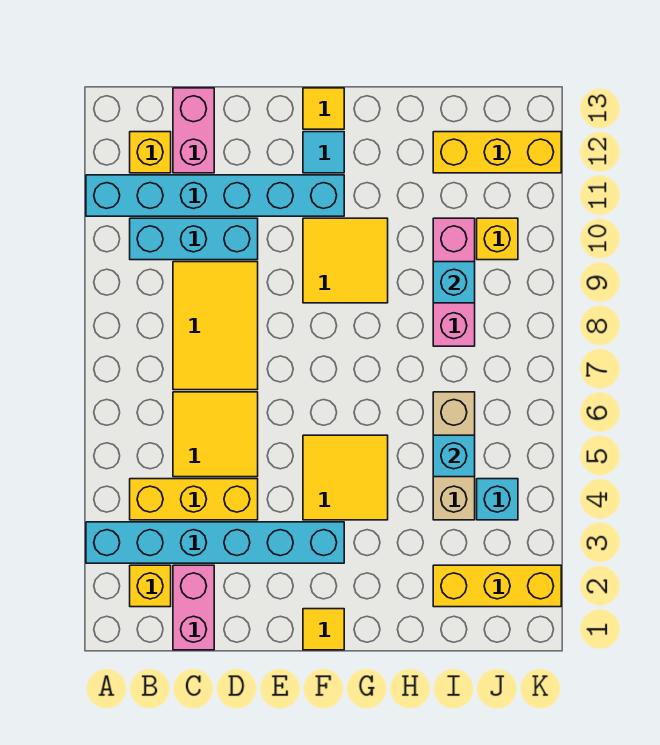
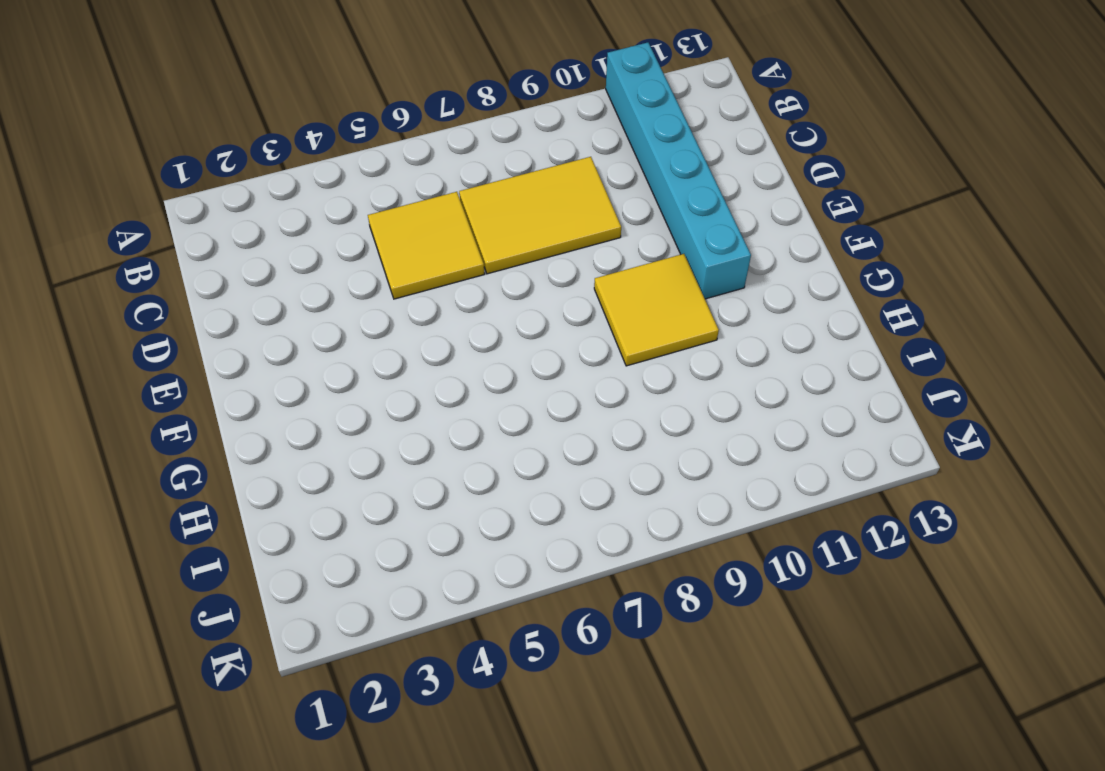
none -> cyan 1x6 brick [86,522,344,563]
none -> yellow 1x1 brick [130,565,171,607]
none -> yellow 1x3 brick [130,479,258,520]

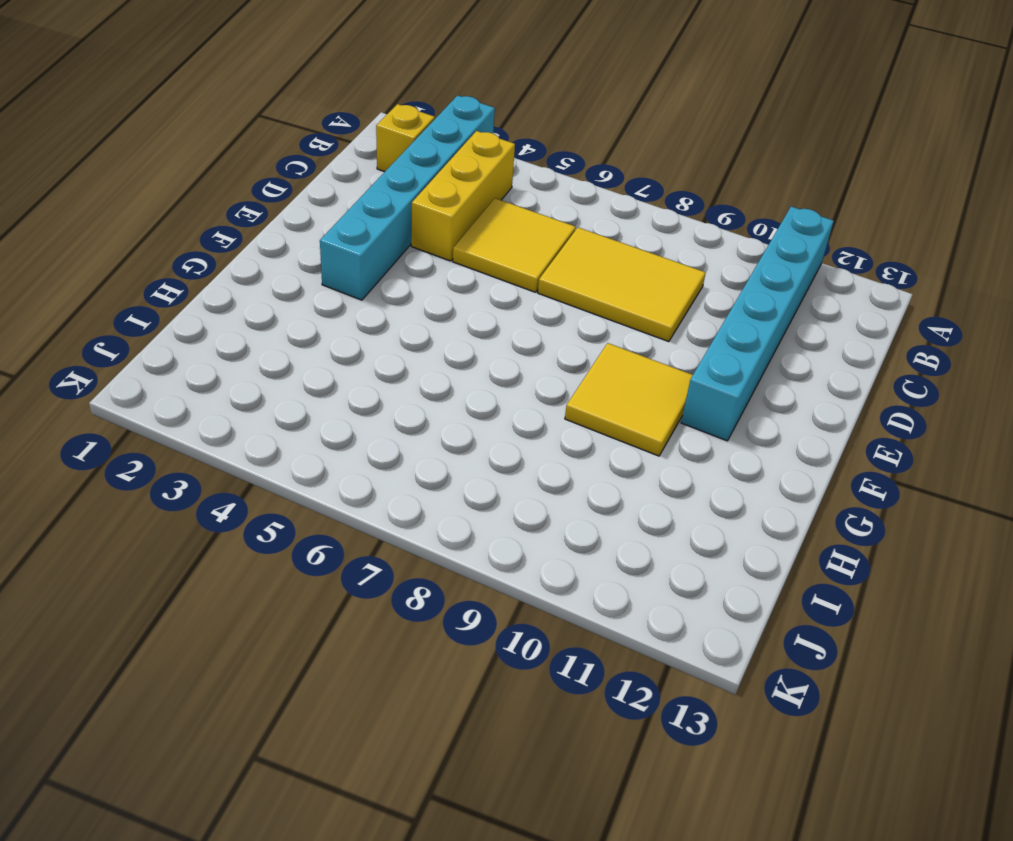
none -> cyan 1x3 brick [130,218,258,260]
none -> yellow 1x1 brick [130,132,171,173]
none -> pink 1x2 brick [173,565,214,650]

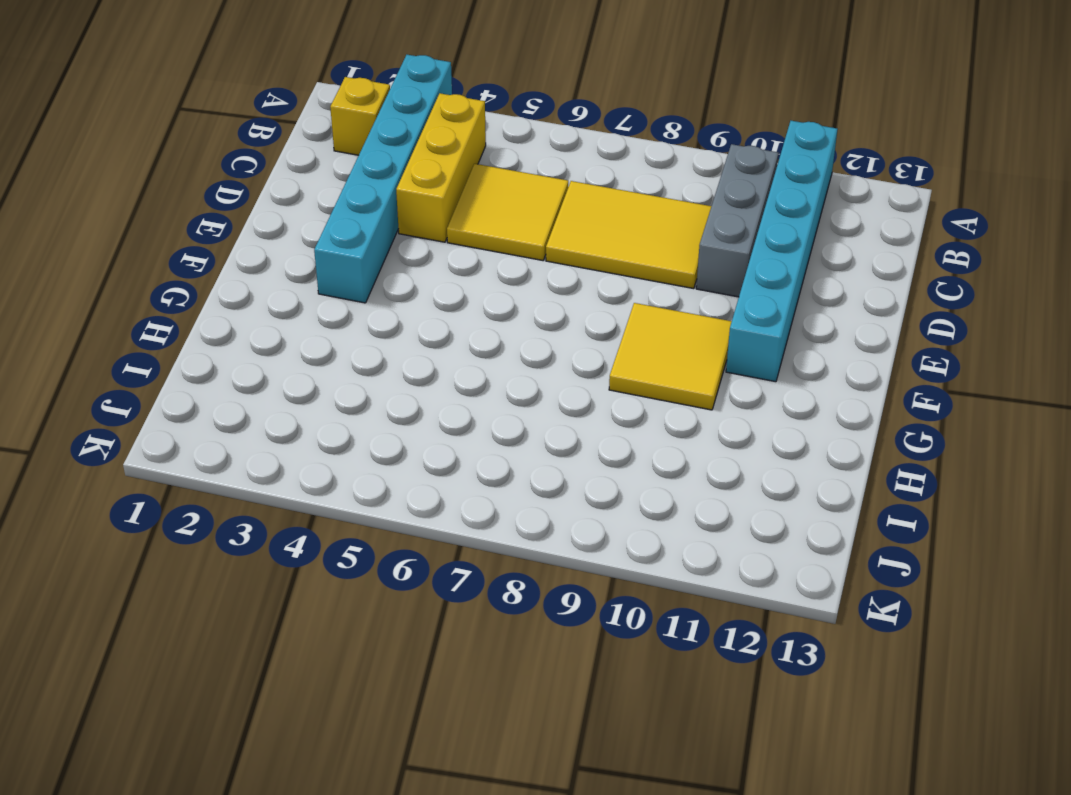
grey 1x3 brick [696,144,778,297] -> cyan 1x3 brick [130,218,258,260]
none -> yellow 1x1 brick [130,132,171,173]
none -> pink 1x2 brick [173,565,214,650]
none -> pink 1x2 brick [173,88,214,173]

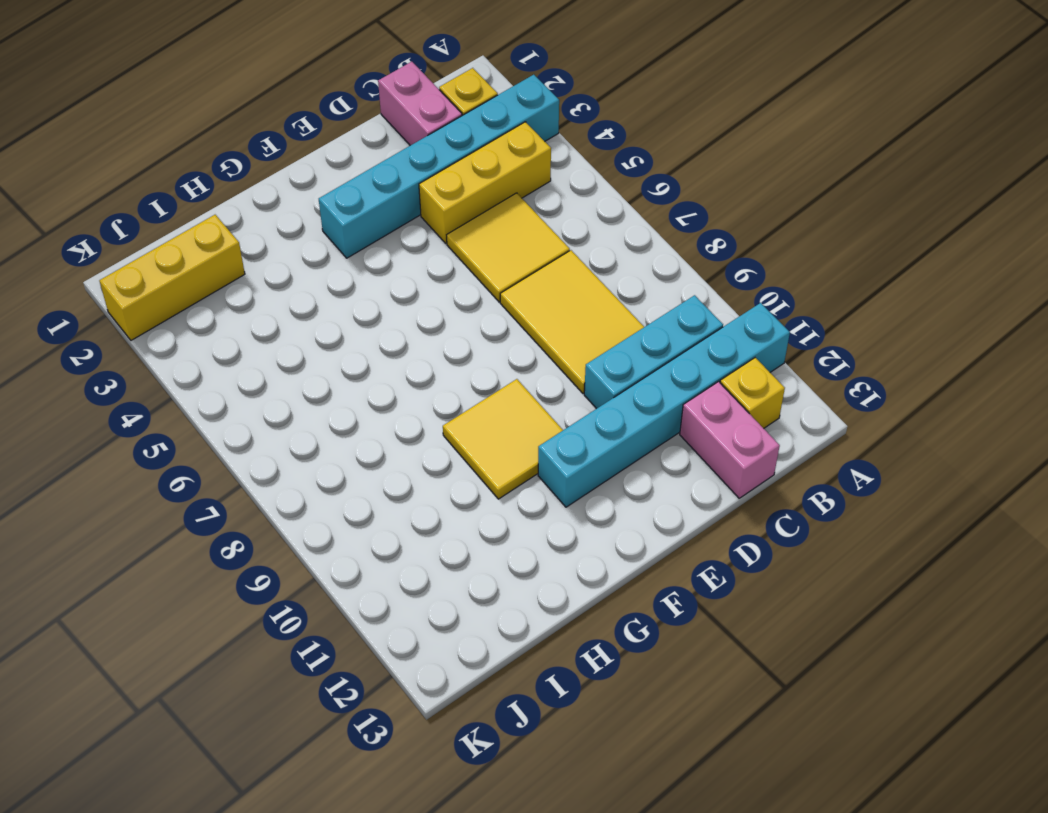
none -> yellow 1x1 tile [303,609,344,650]
none -> yellow 2x2 tile [303,435,388,520]
none -> cyan 1x1 tile [303,132,344,173]

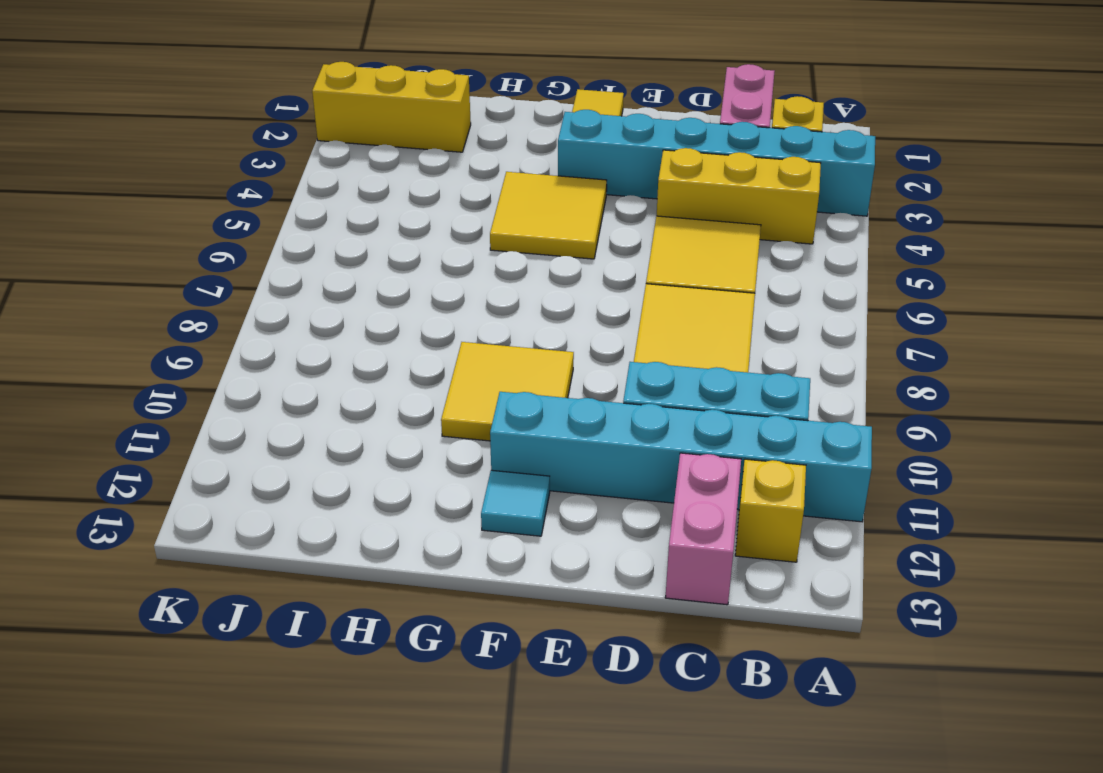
none -> yellow 1x1 tile [303,88,344,129]
none -> tan 1x3 brick [433,392,475,520]
none -> pink 1x3 brick [433,218,475,346]

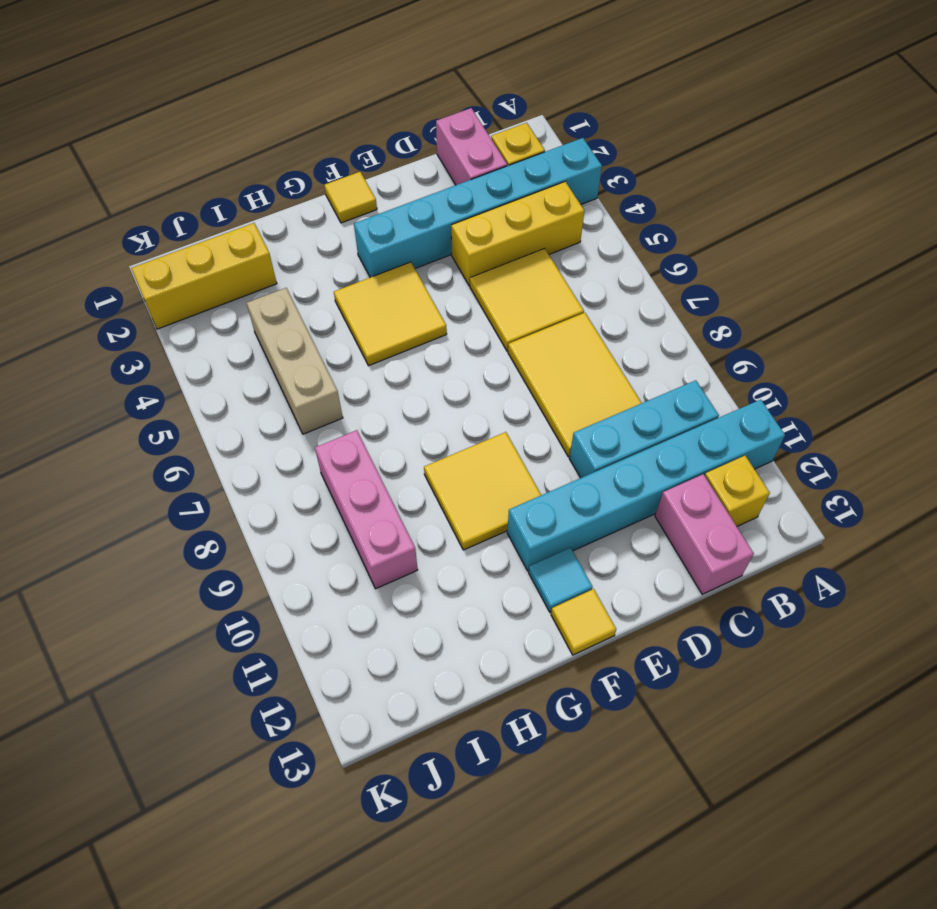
none -> yellow 1x3 brick [433,132,561,173]
none -> cyan 1x1 brick [477,479,518,520]
none -> yellow 1x1 brick [477,218,518,260]

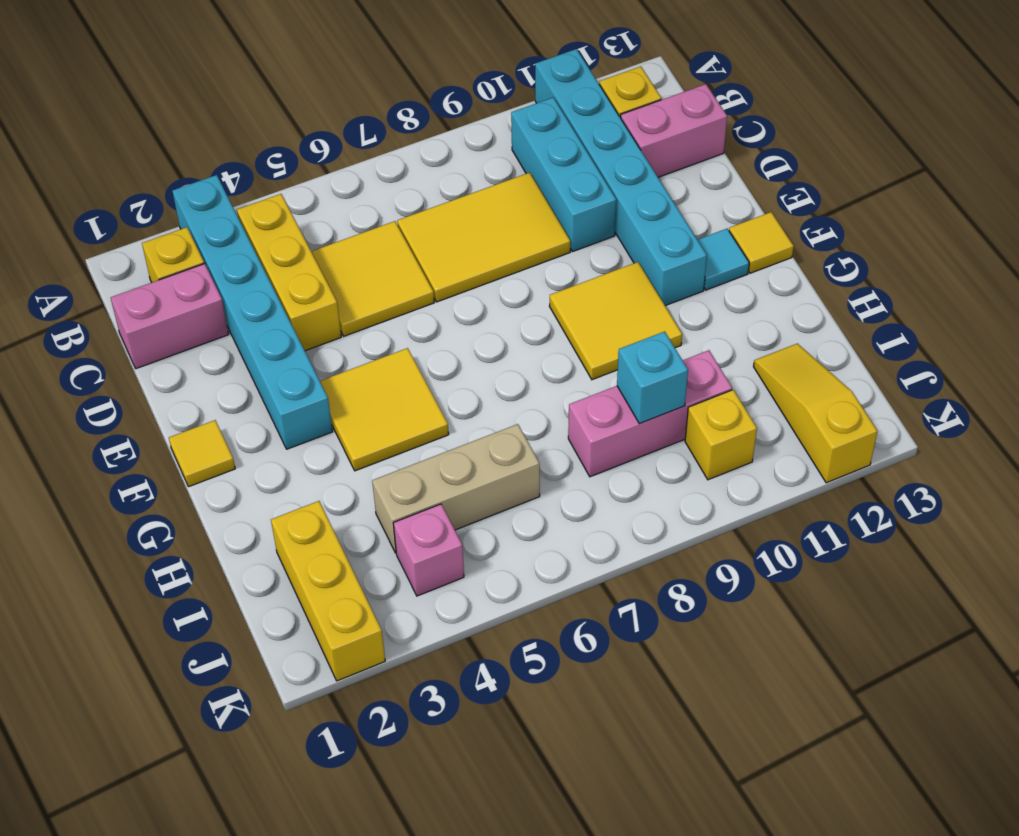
yellow 1x3 slope [753,344,877,483] -> yellow 1x3 brick [433,132,561,173]
pink 1x1 brick [393,504,464,596] -> cyan 1x1 brick [477,479,518,520]
none -> cyan 1x1 brick [433,435,475,477]

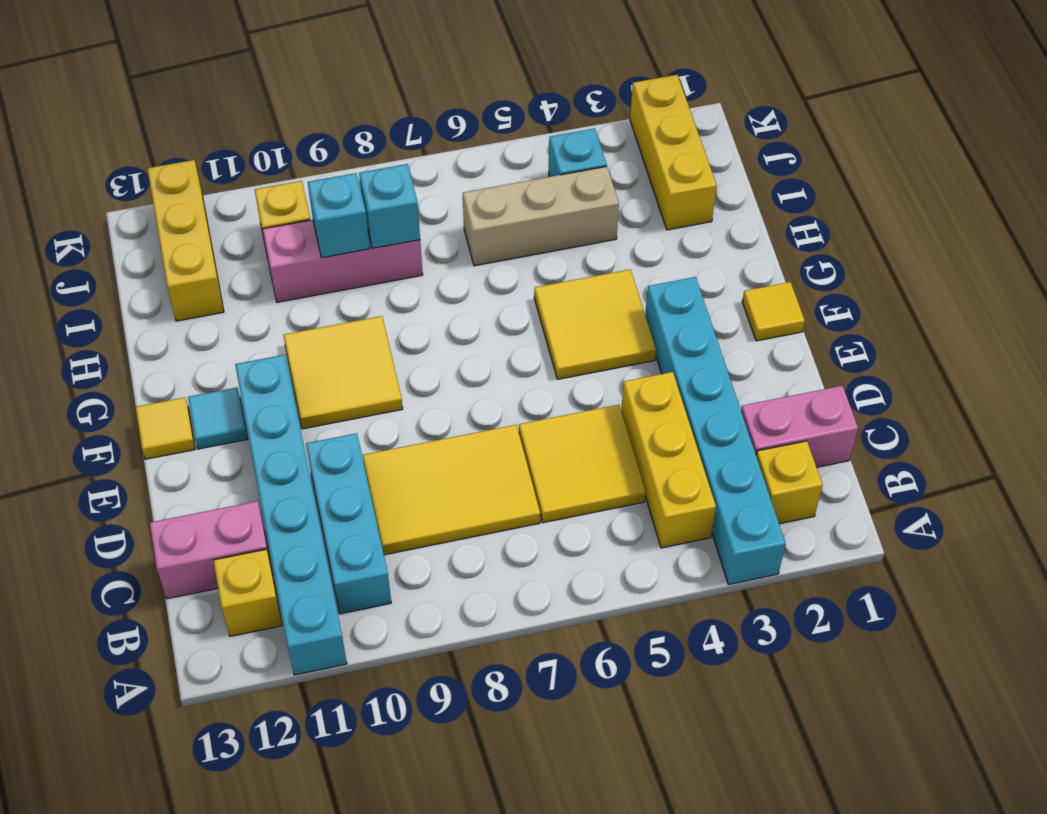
cyan 1x1 brick [359,164,420,248] -> cyan 1x1 brick moved to [433,435,475,477]

